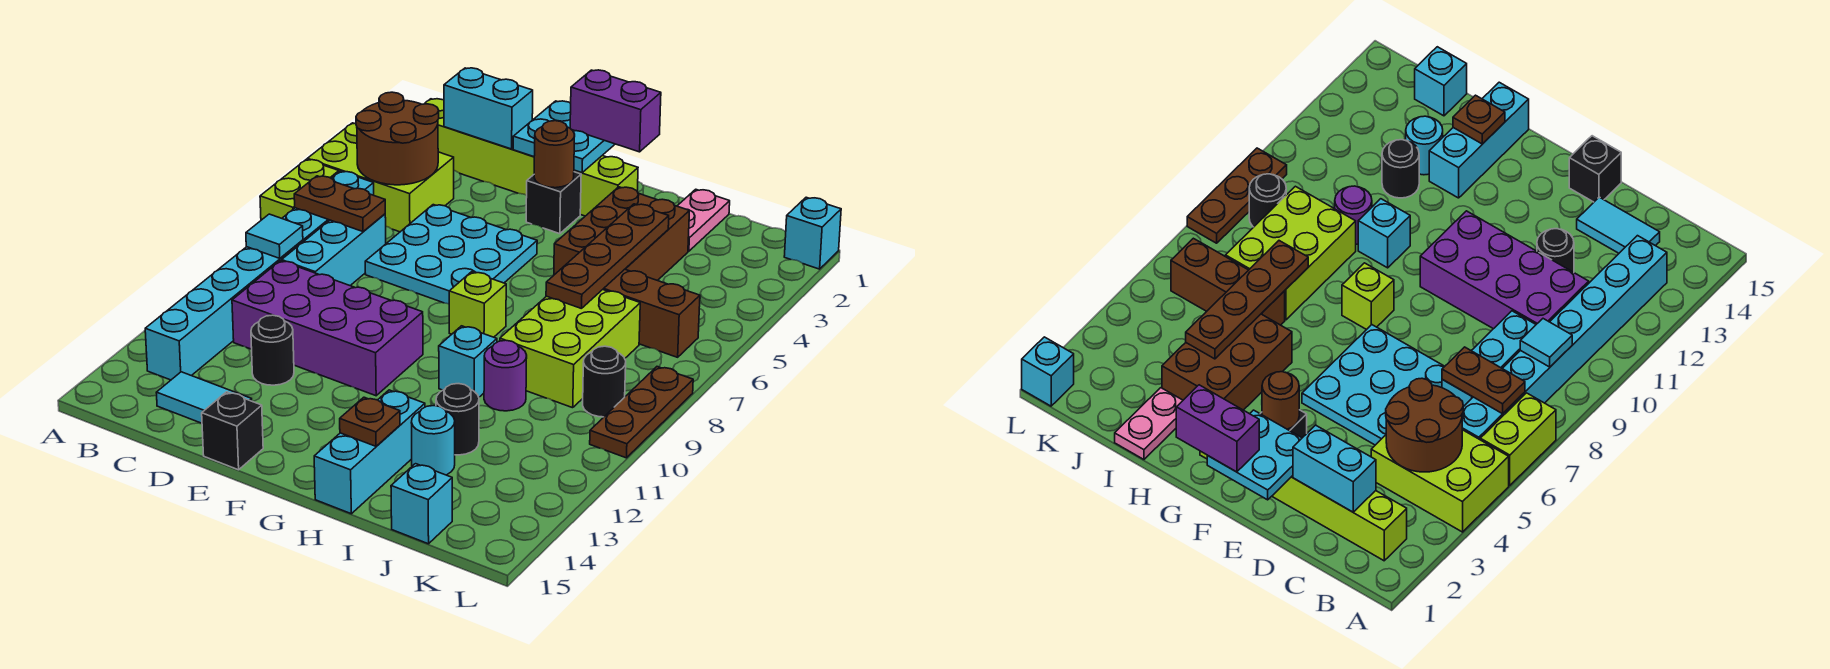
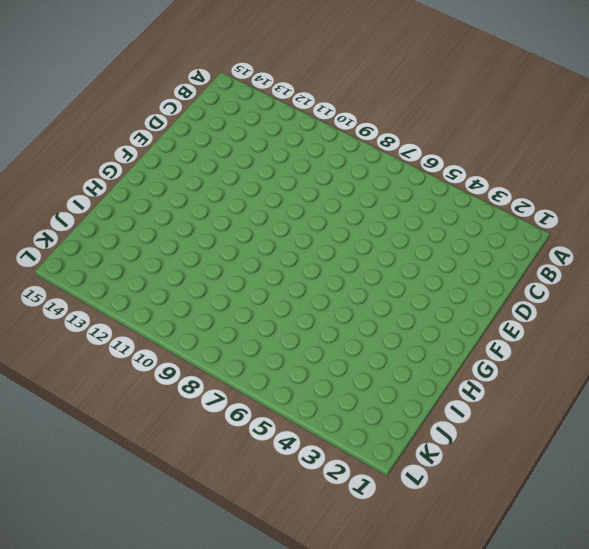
none -> lime 2x3 brick [307,123,454,232]
none -> lime 1x2 brick [260,159,339,220]
none -> lime 1x6 brick [425,99,638,216]
none -> cyan 1x8 brick [145,171,374,380]

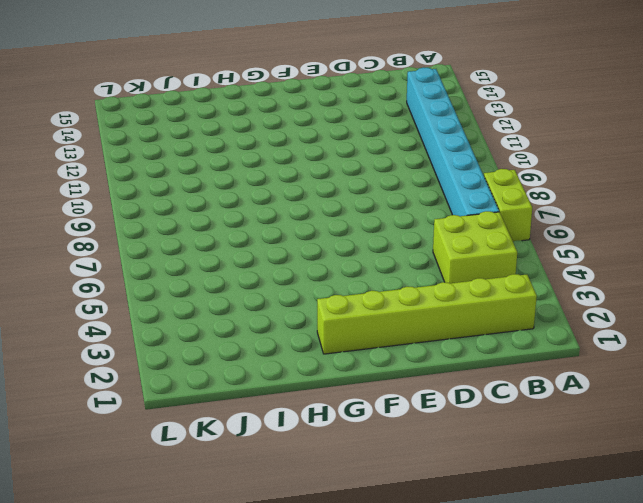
lime 2x2 brick [433,211,517,283] -> lime 2x3 brick [307,123,454,232]
none -> cyan 1x3 brick [282,214,386,286]
none -> purple 2x4 brick [232,261,423,396]
none -> cyan 1x2 tile [156,372,252,423]
none -> cyan 3x3 plate [365,205,537,304]

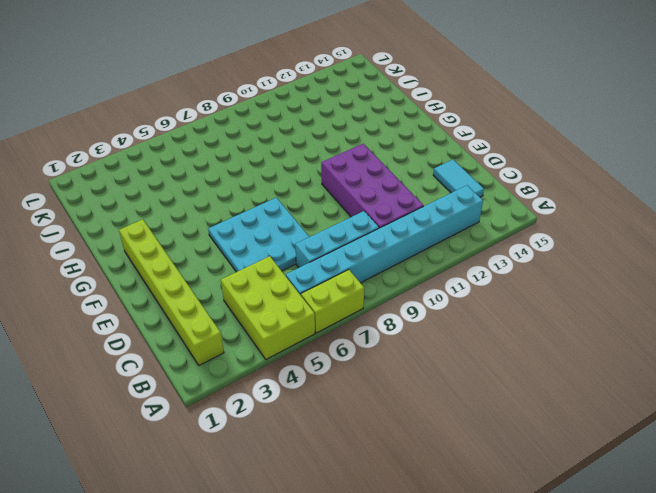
none -> black 1x1 round brick [251,315,294,385]
none -> black 1x1 brick [202,392,263,470]
none -> black 1x1 brick [526,172,581,234]
none -> lime 1x1 brick [449,272,506,337]

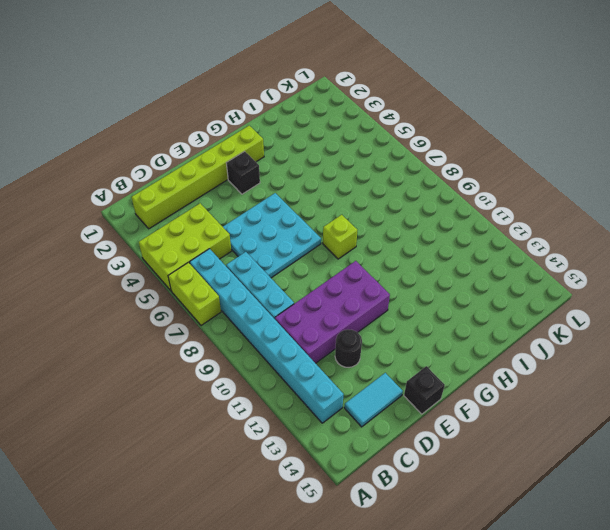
none -> brown 2x3 brick [554,187,690,281]
none -> cyan 1x1 brick [439,326,497,397]
none -> cyan 1x3 brick [314,390,425,514]
none -> pink 1x2 plate [678,189,730,251]

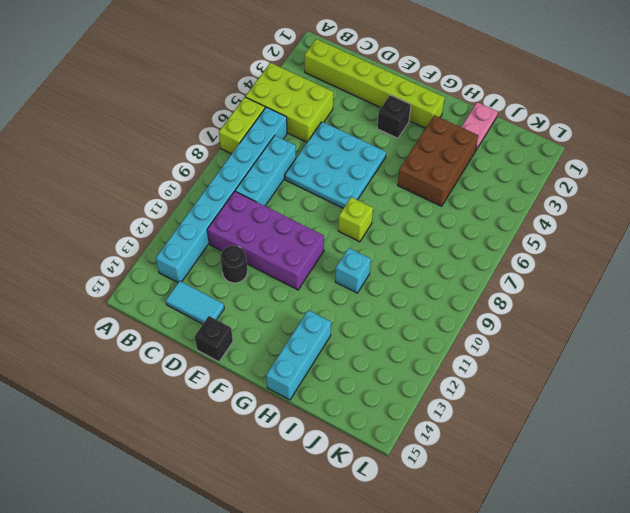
none -> brown 1x3 brick [603,269,700,357]
none -> lime 2x3 brick [500,290,640,408]
none -> purple 1x1 round brick [484,340,527,411]
none -> black 1x1 round brick [436,384,479,455]

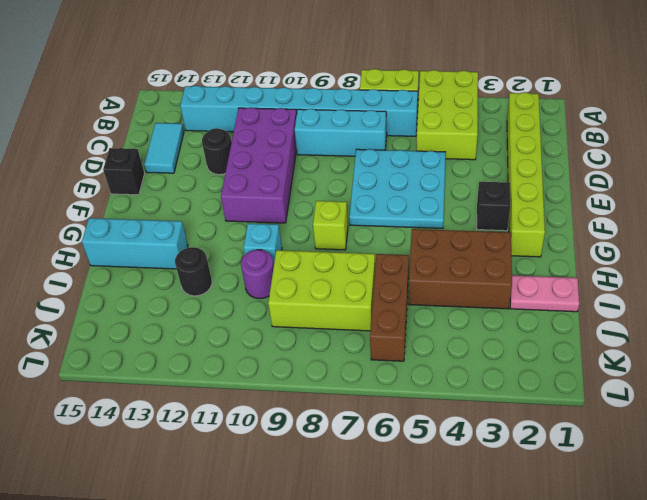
none -> cyan 1x1 round brick [411,406,455,475]
none -> cyan 1x1 brick [391,464,452,544]
none -> black 1x1 round brick [583,346,626,417]
none -> cyan 1x1 brick [784,197,841,269]

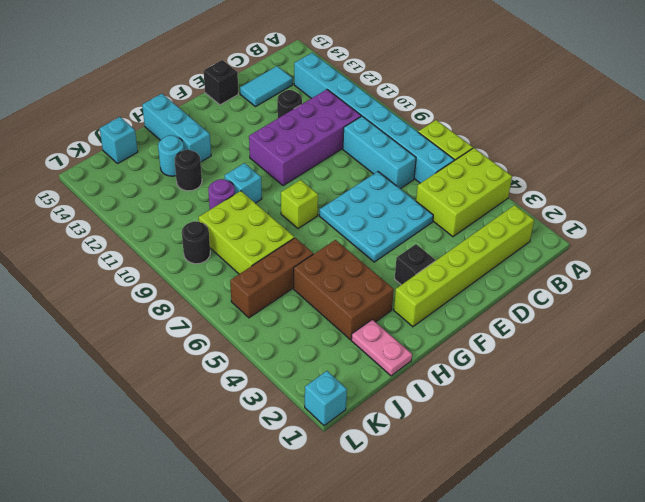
none -> brown 1x3 plate [590,367,693,458]
none -> brown 2x2 round brick [356,92,439,185]
none -> brown 1x2 plate [294,176,385,232]
none -> cyan 1x1 tile [246,214,303,258]

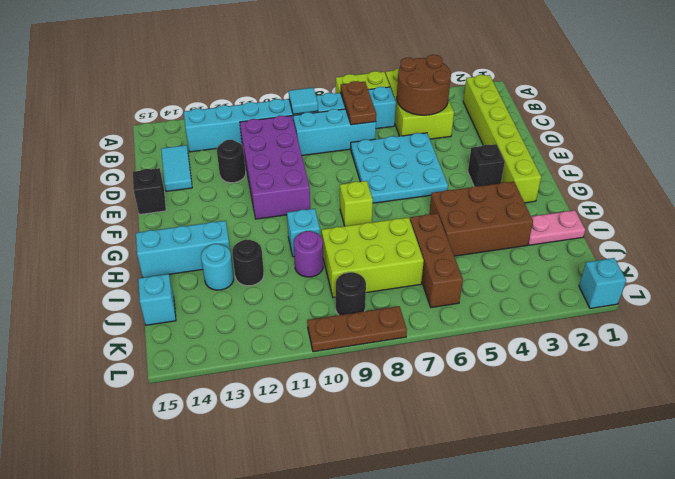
none -> cyan 1x2 brick [444,68,533,149]
none -> cyan 2x2 plate [513,101,615,173]
none -> brown 1x1 round brick [534,121,575,188]
none -> brown 1x1 plate [340,397,400,446]

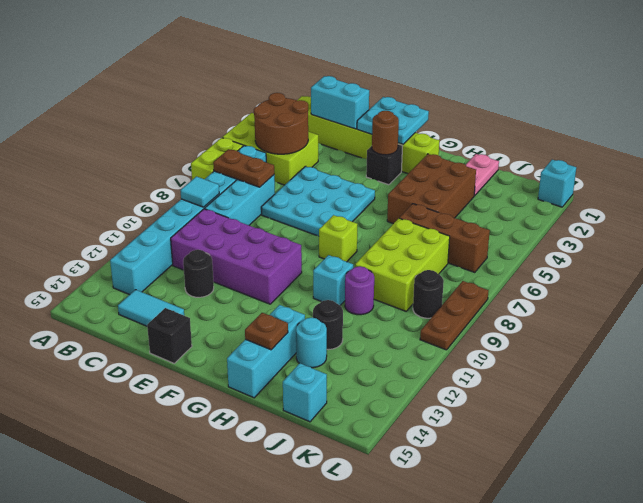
none -> brown 1x4 plate [546,204,669,309]
none -> purple 1x2 brick [570,70,661,152]

